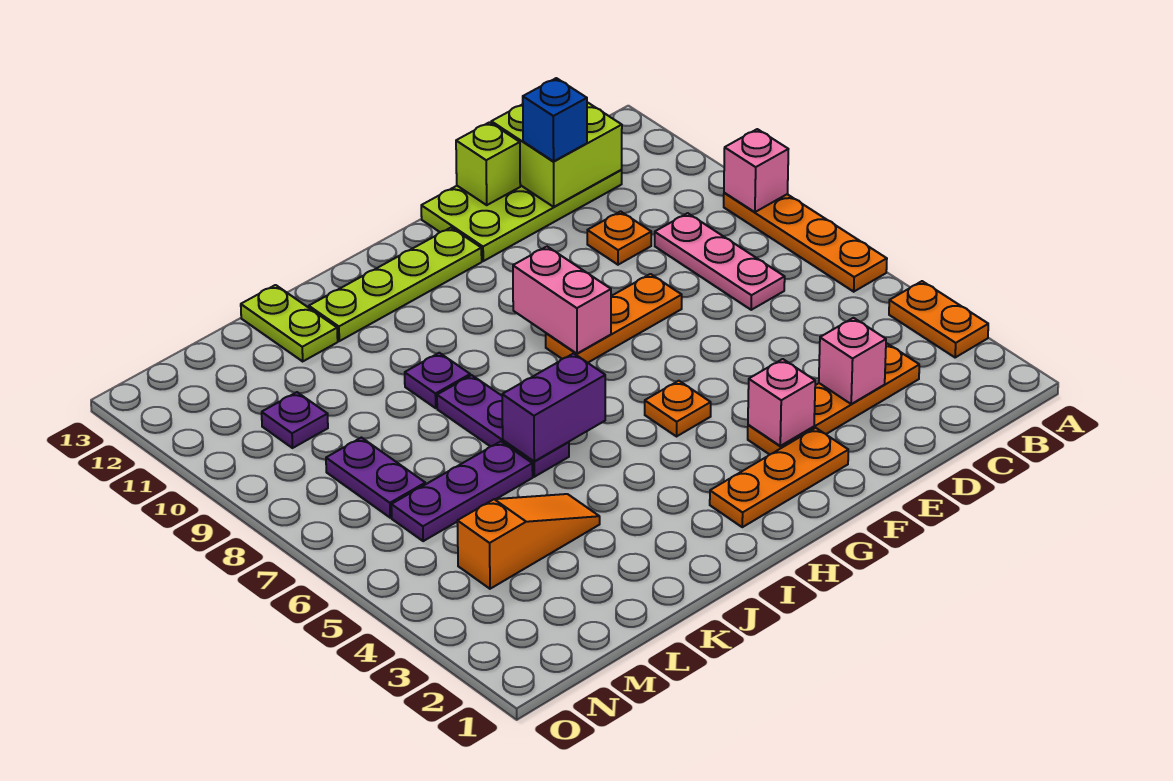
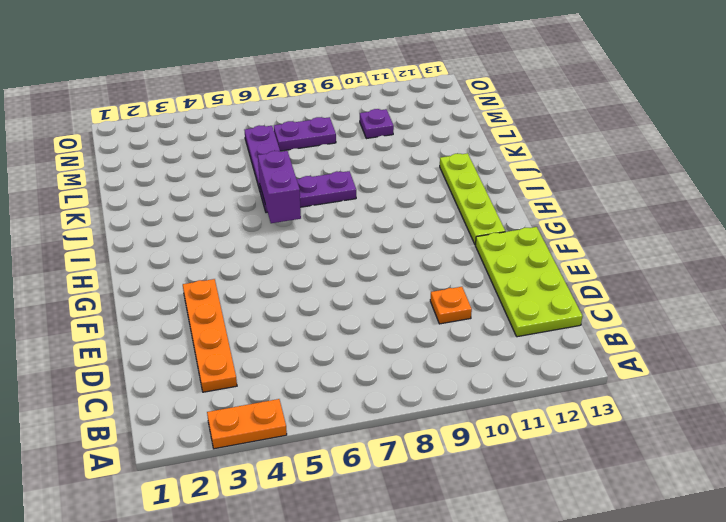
none -> orange 1x4 plate [724,193,887,292]
none -> pink 1x3 plate [655,213,785,310]
none -> orange 1x3 plate [546,274,682,363]

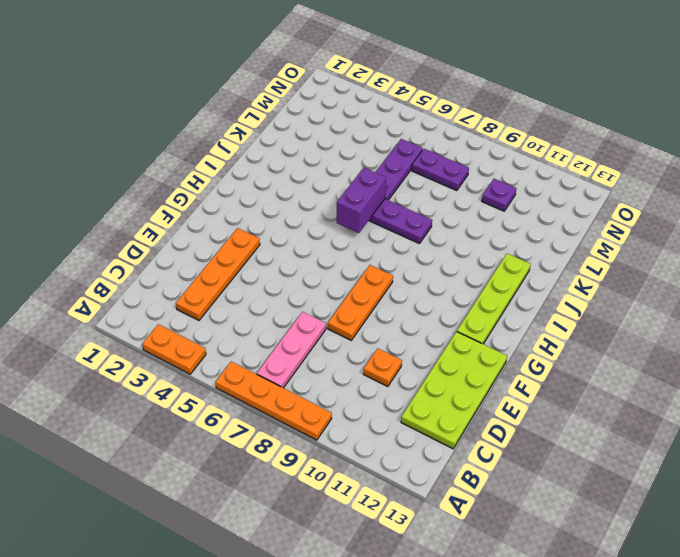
pink 1x3 plate [257,312,326,388] -> pink 1x3 plate turned to [655,213,785,310]
none -> orange 1x3 plate [710,428,848,527]
none -> orange 1x1 plate [645,381,711,436]
none -> purple 1x1 plate [405,353,470,408]

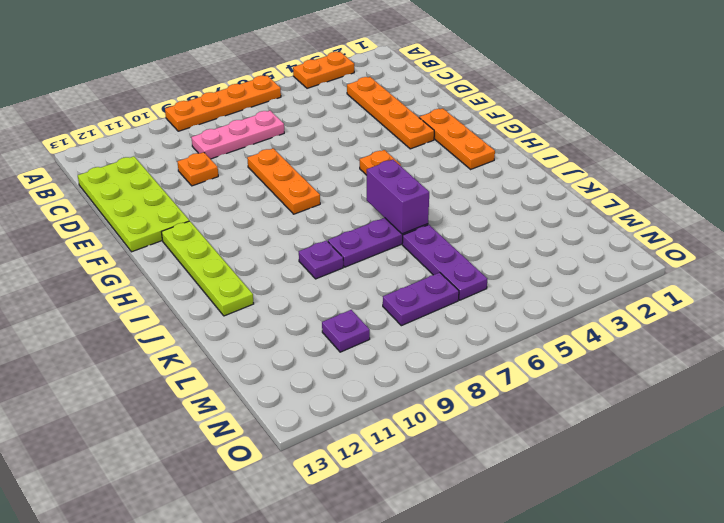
none -> orange 1x3 slope [457,494,600,589]
none -> lime 1x2 plate [241,285,338,361]
none -> pink 1x1 brick [724,129,788,212]

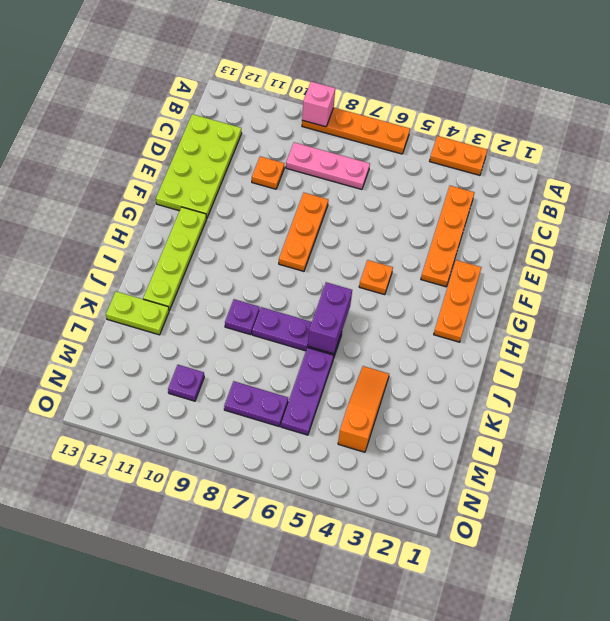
none -> lime 2x2 brick [491,102,622,207]
none -> pink 1x1 brick [819,318,886,404]
none -> lime 1x1 brick [456,122,520,205]

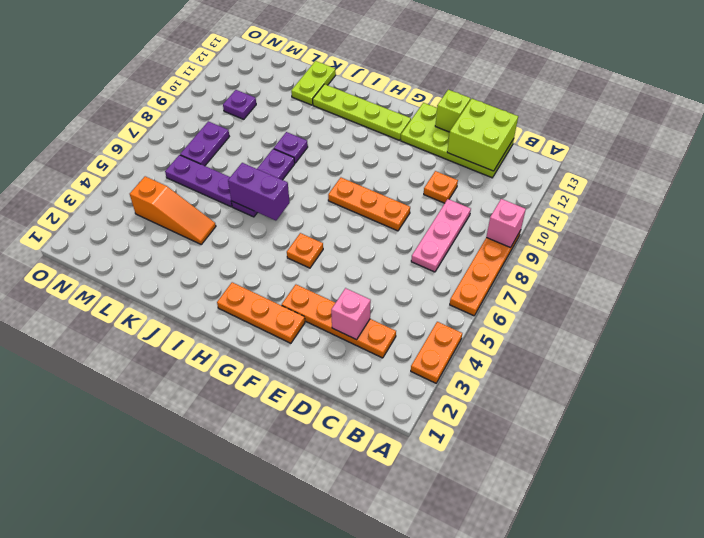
none -> pink 1x1 brick [748,359,815,446]
none -> pink 1x2 brick [513,247,611,354]
none -> blue 1x1 brick [523,78,587,161]

